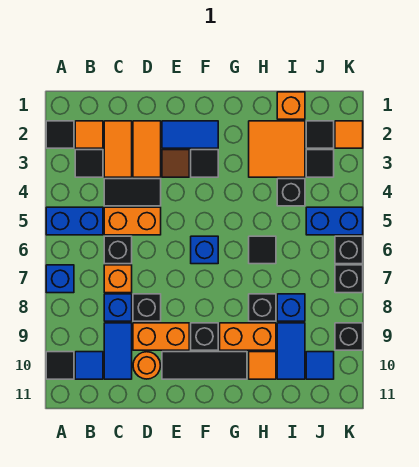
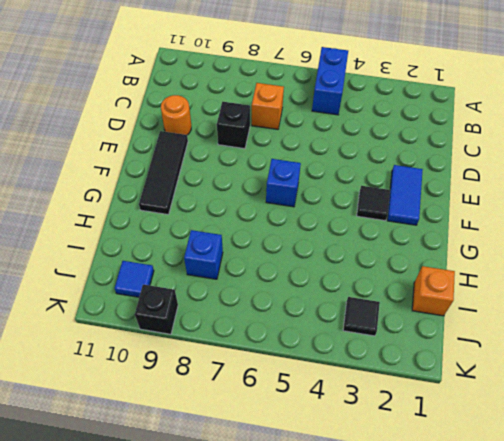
none -> black 1x1 tile [46,121,74,148]
none -> blue 1x1 brick [46,265,74,293]
none -> black 1x1 tile [46,352,74,379]
none -> orange 1x1 tile [75,121,103,148]

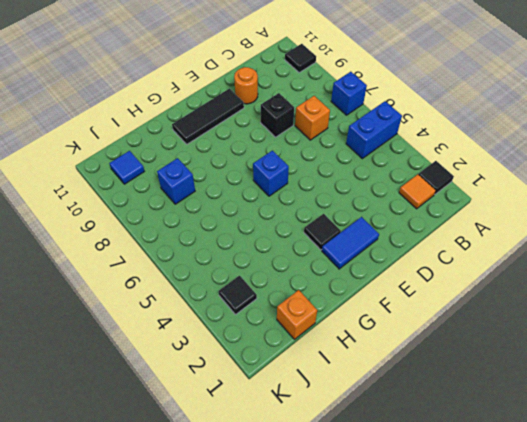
none -> black 1x1 tile [75,150,103,177]
none -> blue 1x1 tile [75,352,103,379]
none -> orange 1x2 tile [104,121,132,177]
none -> black 1x2 tile [104,179,161,206]

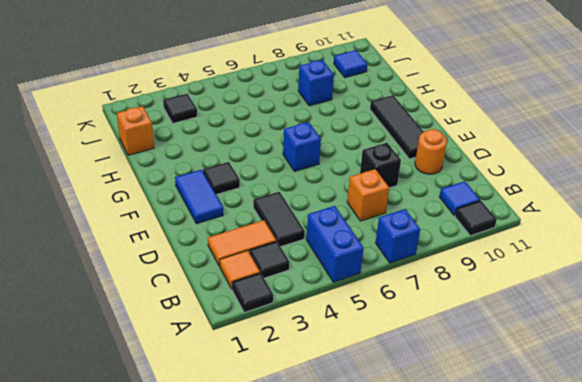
none -> orange 1x2 brick [104,207,161,235]
none -> black 1x1 brick [104,236,132,264]
none -> blue 1x1 brick [104,294,132,321]
none -> blue 1x2 tile [104,323,132,379]

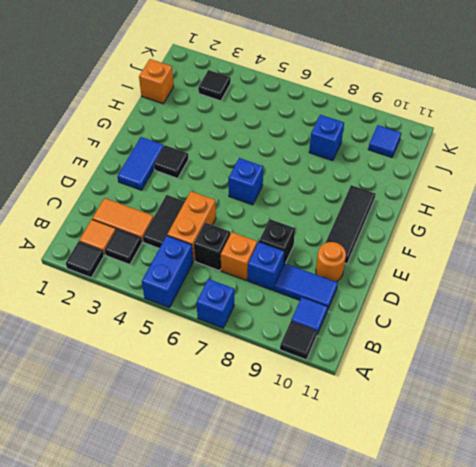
none -> orange 1x2 tile [133,121,161,177]
none -> orange 1x2 brick [133,323,189,350]
none -> brown 1x1 tile [162,150,189,177]
none -> black 1x1 brick [191,323,218,350]

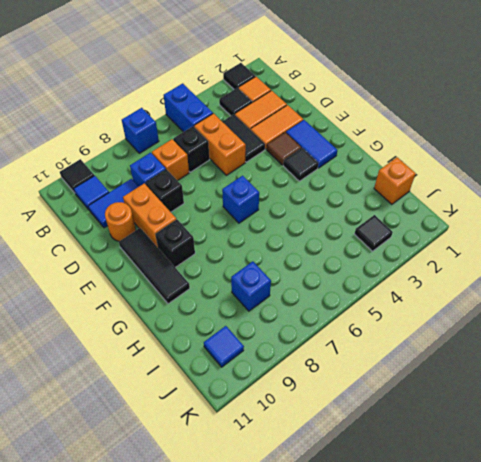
none -> orange 1x2 brick [220,323,276,350]
none -> orange 2x2 tile [249,121,305,177]
none -> black 1x1 tile [249,236,276,264]
none -> black 1x1 brick [249,294,276,321]

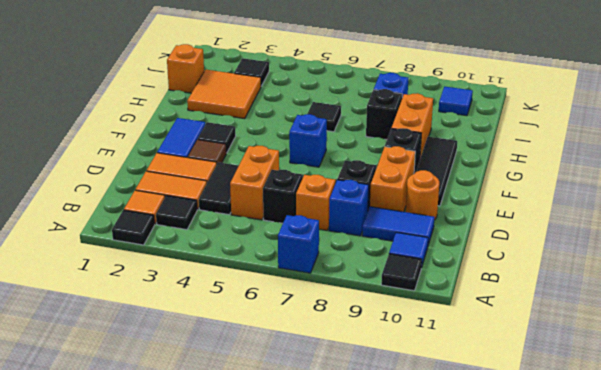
none -> blue 1x2 brick [46,207,103,235]
none -> orange 1x1 tile [249,352,276,379]
none -> black 1x1 brick [277,179,305,206]
none -> blue 1x2 tile [277,323,305,379]

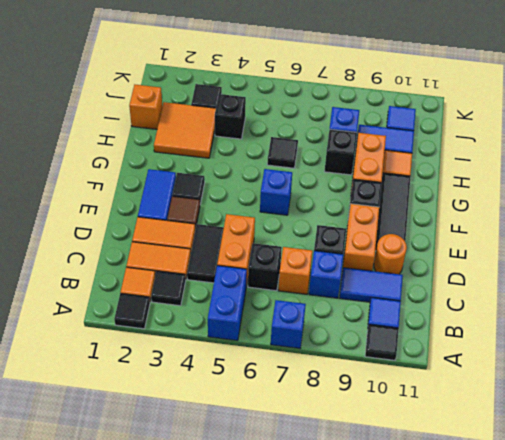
none -> black 1x1 tile [306,121,334,148]
none -> blue 1x2 brick [306,207,363,235]
none -> orange 1x1 tile [335,121,363,148]
none -> black 1x1 brick [335,236,363,264]

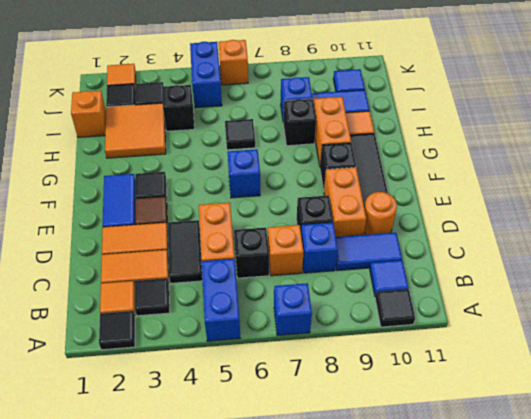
orange 1x1 brick [219,40,248,85] -> black 1x1 brick [335,236,363,264]
none -> black 1x1 brick [335,265,363,293]
none -> black 1x1 brick [335,323,363,350]

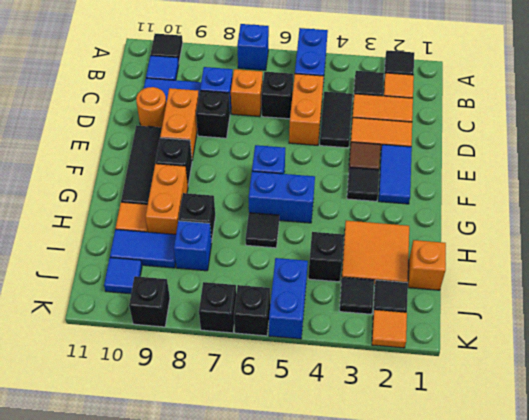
blue 1x2 brick [249,171,315,223] -> none

